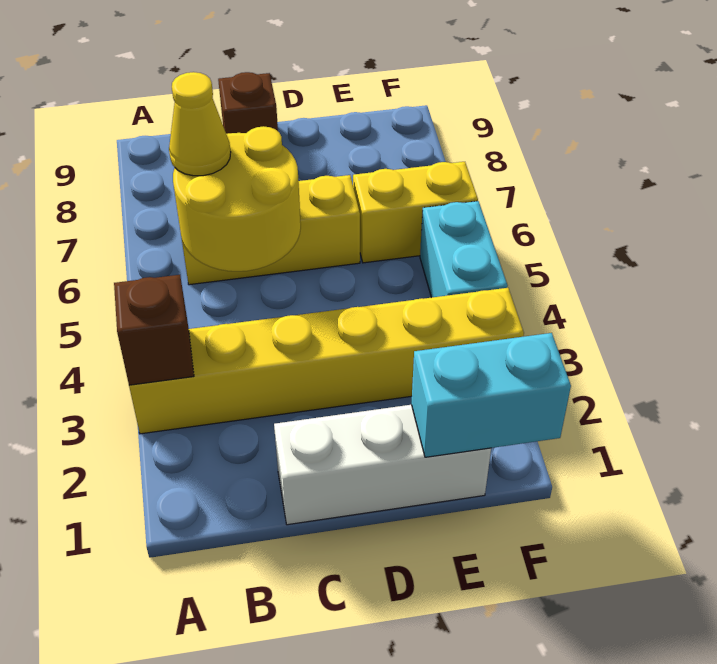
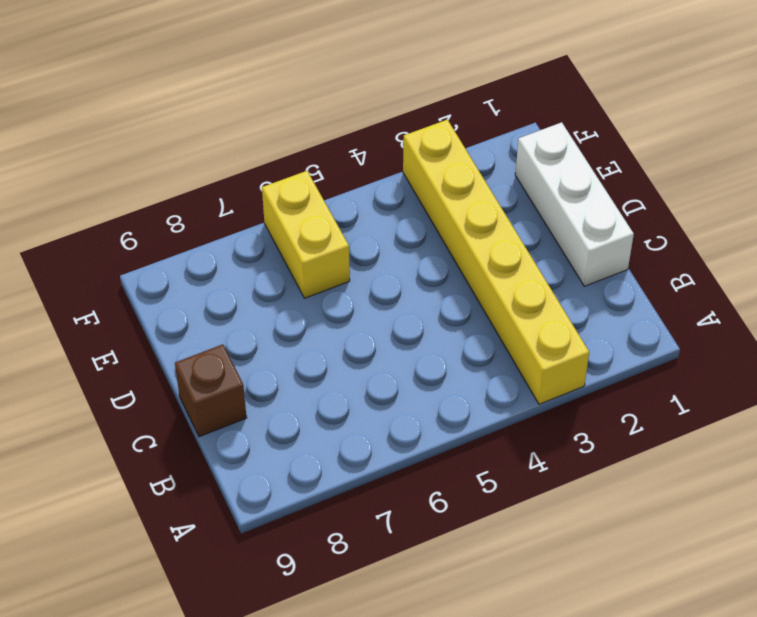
none -> yellow 1x3 brick [182,175,360,285]
none -> cyan 1x2 brick [420,201,508,298]

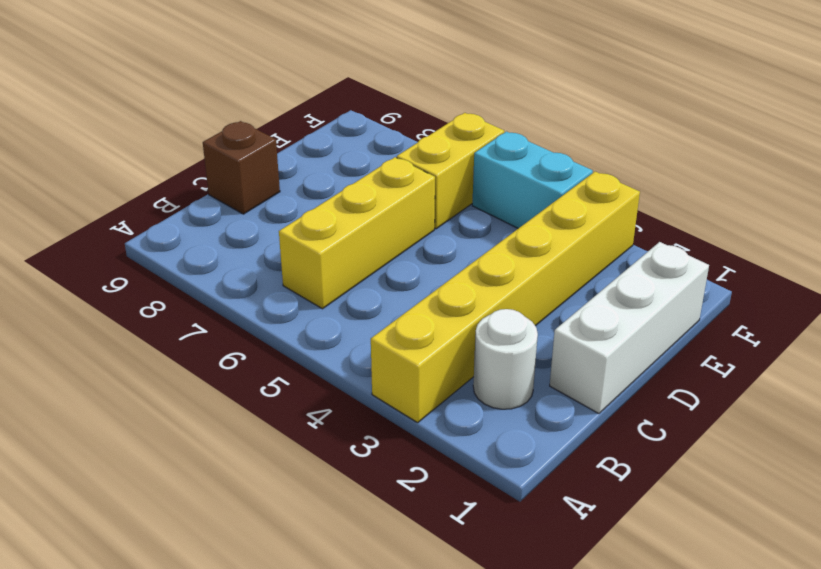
white 1x1 round brick [473,309,538,409] -> none
none -> brown 1x1 brick [114,275,194,385]
none -> yellow 2x2 round brick [173,126,301,271]

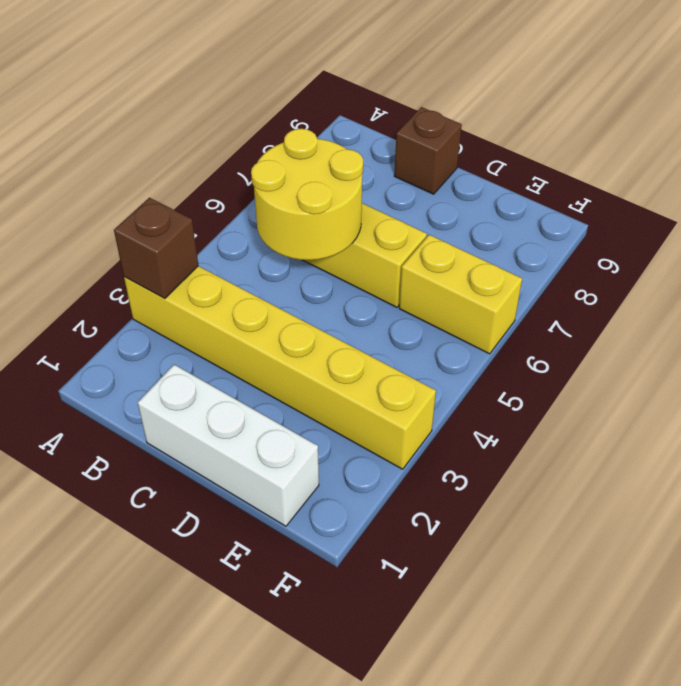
none -> cyan 1x2 brick [420,201,508,298]
none -> cyan 1x2 brick [411,333,571,457]

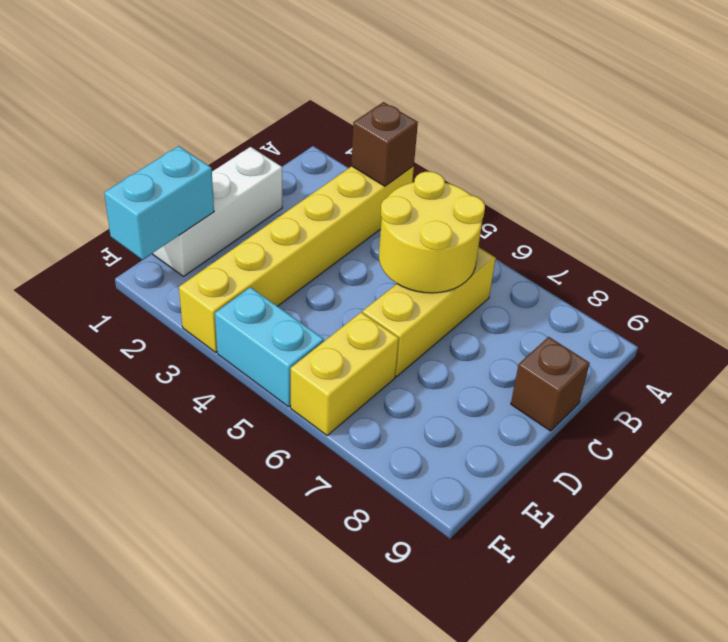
none -> yellow 1x1 cone [169,72,231,176]

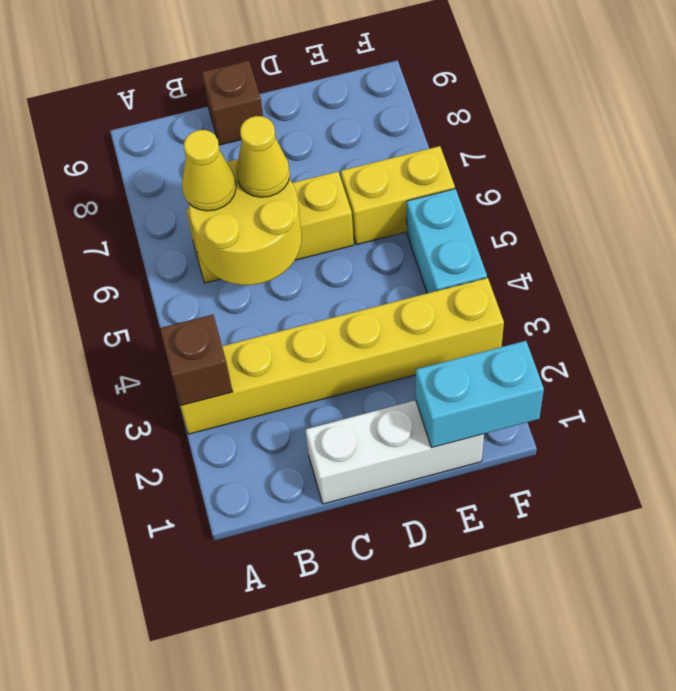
yellow 1x1 cone [236,116,290,197] -> none

